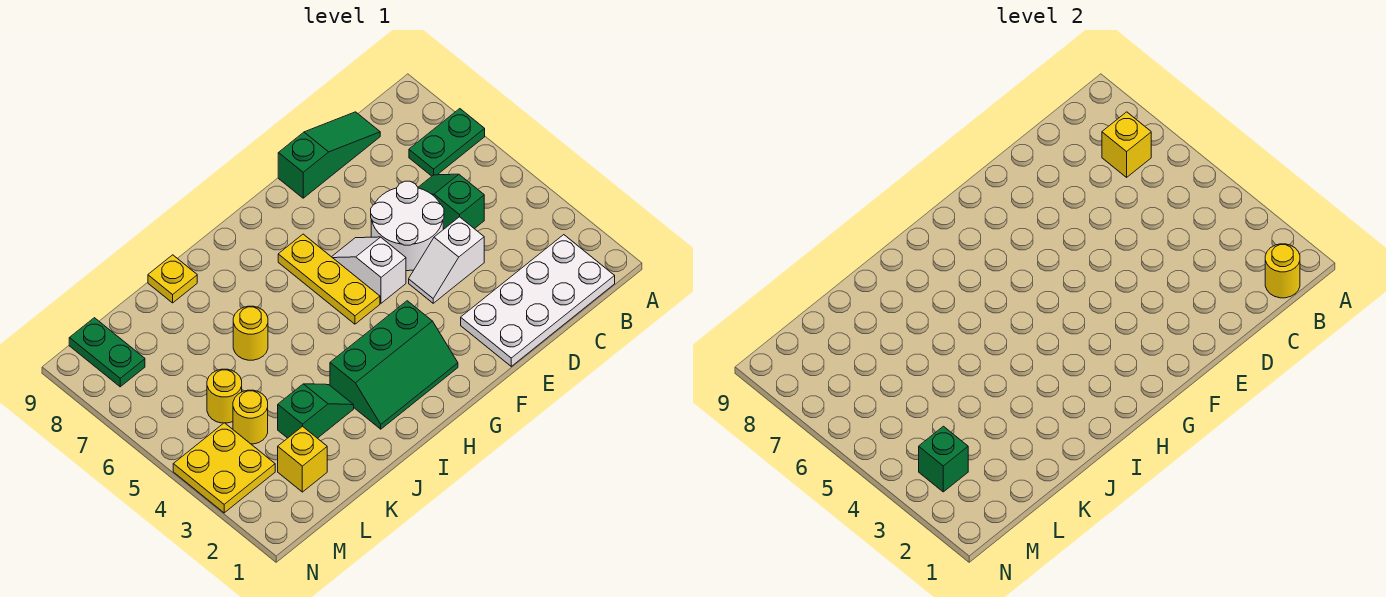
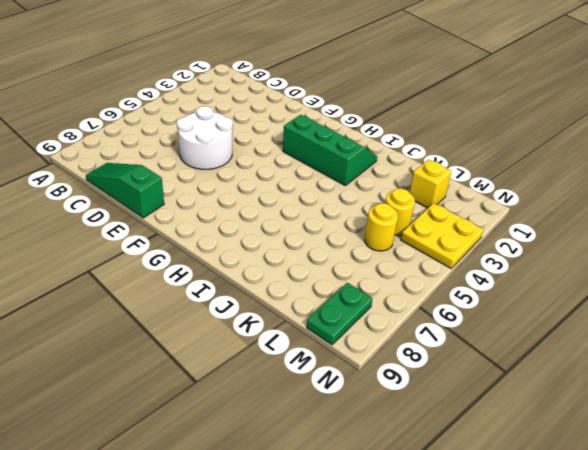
none -> green 1x2 plate [409,109,485,176]
none -> white 2x4 plate [461,235,615,366]
none -> green 1x2 slope [418,174,484,229]

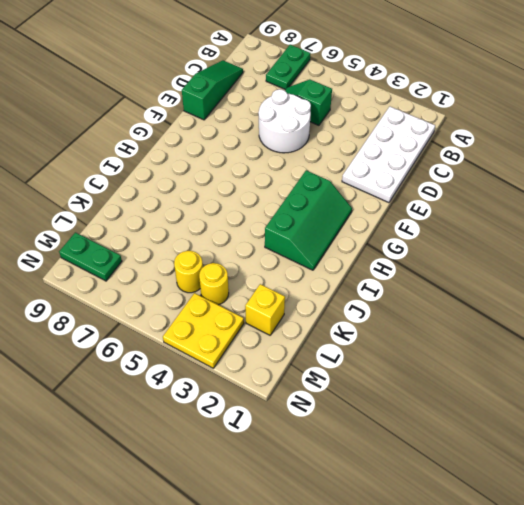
none -> white 1x2 slope [409,217,484,303]
none -> white 1x2 slope [332,237,406,303]
none -> yellow 1x3 plate [278,234,380,324]

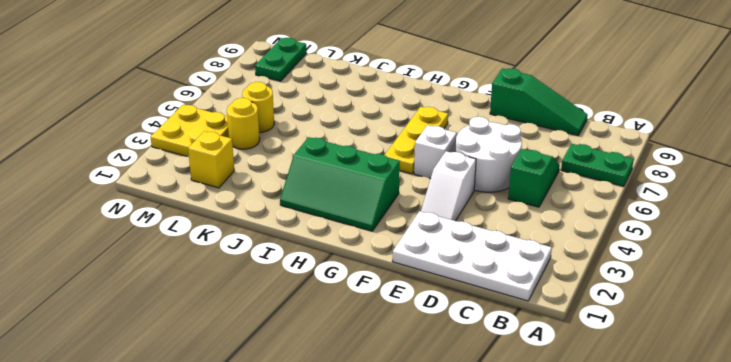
white 1x2 slope [421,151,476,221] -> white 1x2 slope turned to [409,217,484,303]
none -> green 1x2 slope [278,384,354,438]
none -> yellow 1x1 round brick [233,306,268,360]
none -> yellow 1x1 plate [148,255,197,303]

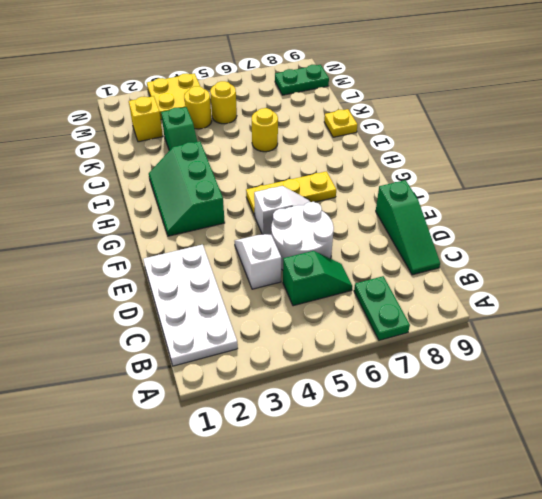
none -> yellow 1x1 round brick [1265,244,1300,298]
none -> yellow 1x1 brick [1102,112,1151,177]
none -> green 1x1 brick [919,426,968,492]

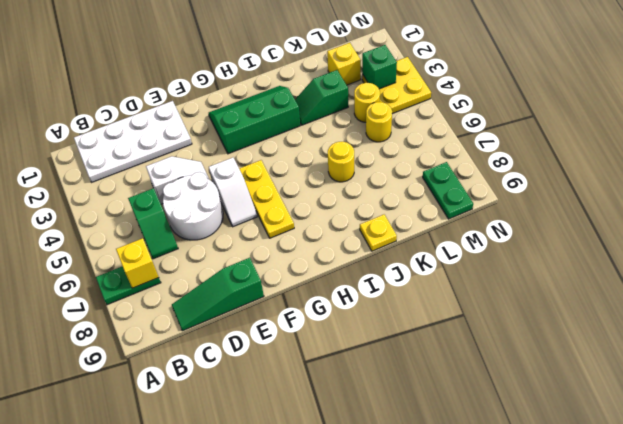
none -> yellow 1x1 round brick [1265,244,1300,298]

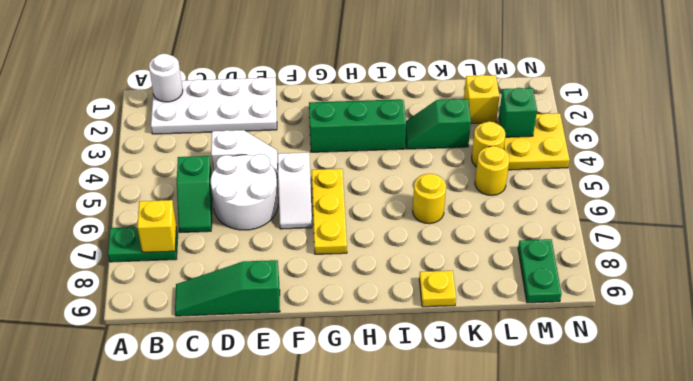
white 1x1 round brick [149,54,183,102] -> yellow 1x1 round brick [1265,244,1300,298]

